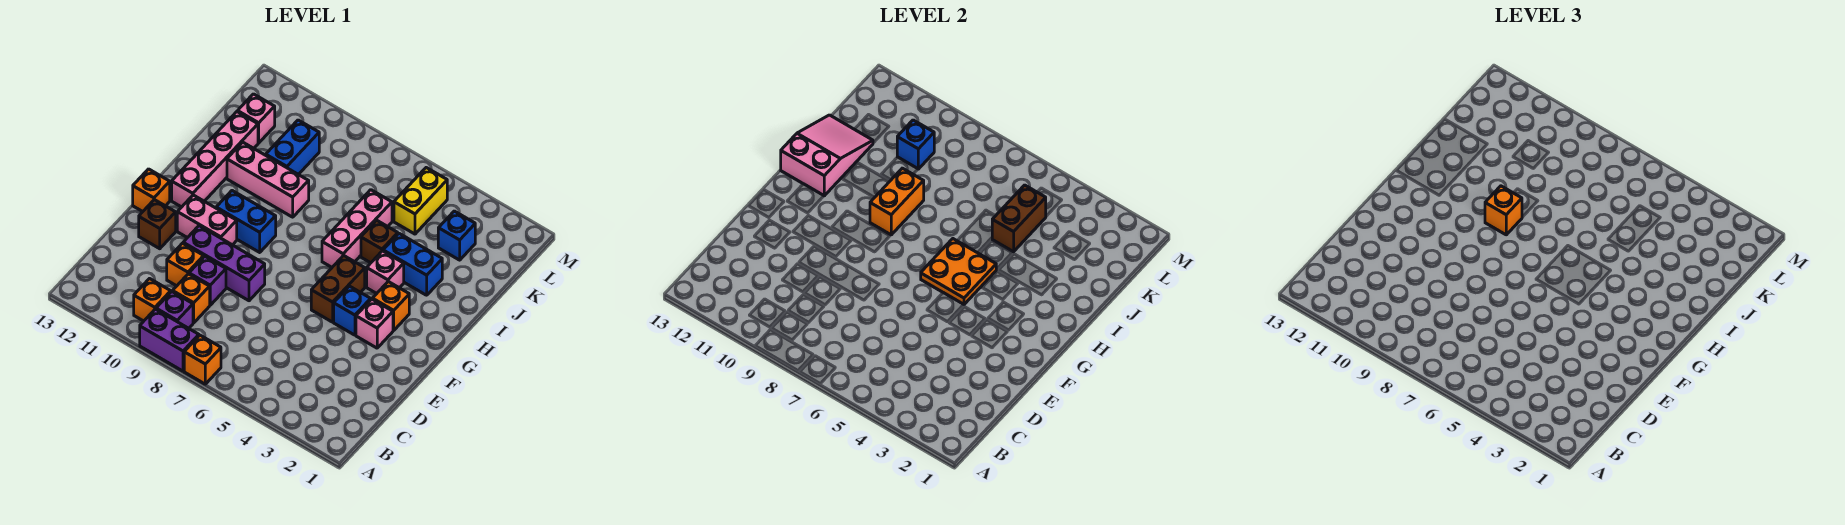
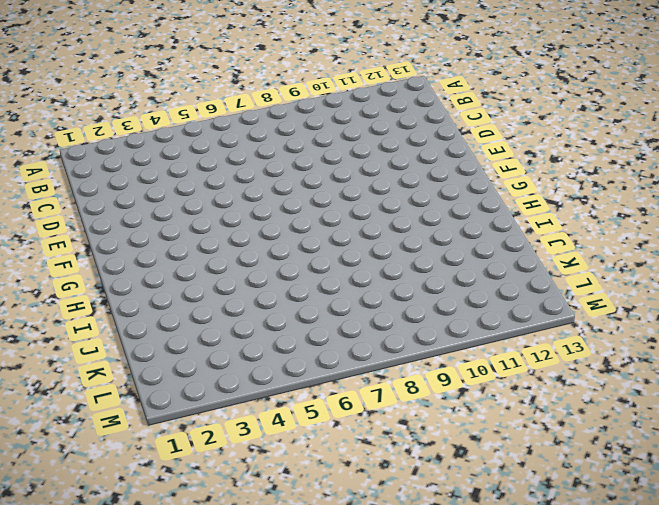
none -> orange 1x1 brick [184,335,221,384]
none -> purple 1x2 brick [140,309,199,371]
none -> purple 1x1 brick [156,292,193,328]
none -> orange 1x1 brick [134,279,171,321]

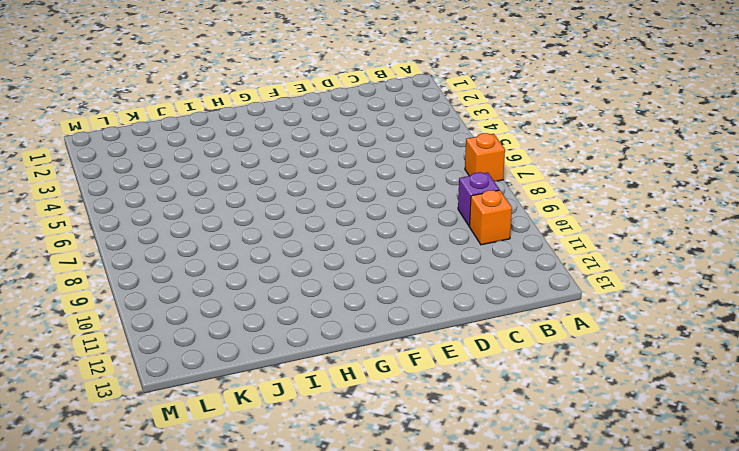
none -> purple 1x2 brick [140,309,199,371]
none -> orange 1x1 brick [173,274,210,323]
none -> purple 1x1 brick [189,256,226,305]
none -> orange 1x1 brick [167,243,204,286]

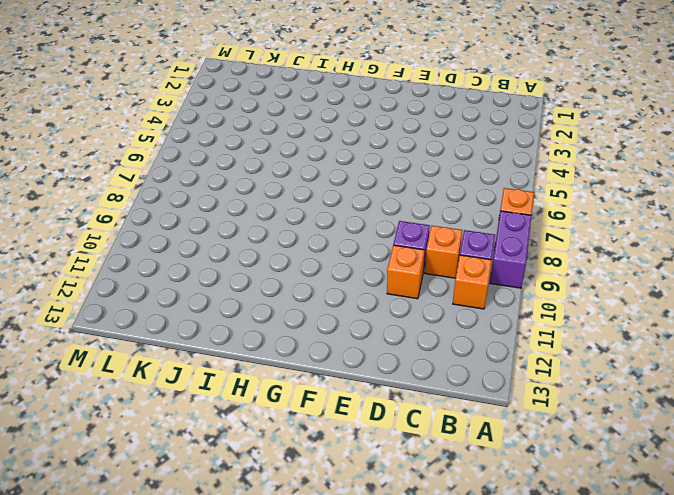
none -> purple 1x3 brick [183,226,265,301]
none -> brown 1x1 brick [139,200,176,249]
none -> pink 1x1 brick [356,299,393,348]
none -> blue 1x1 brick [334,286,371,335]

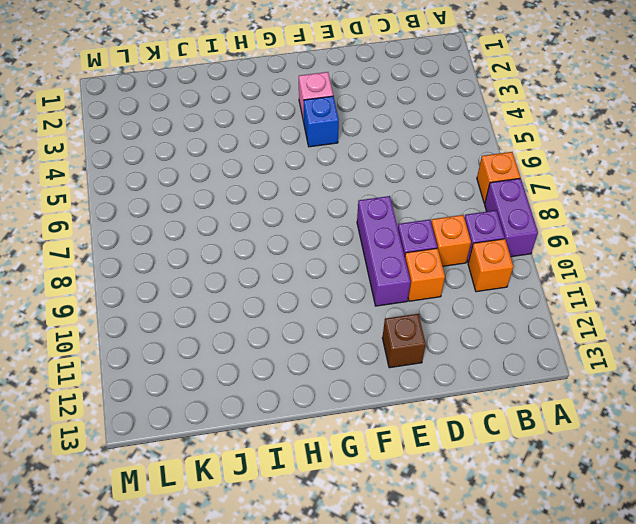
none -> brown 1x2 brick [311,255,365,322]
none -> pink 1x2 brick [177,195,237,245]
none -> orange 1x1 brick [133,169,170,212]
none -> orange 1x1 brick [372,282,409,330]

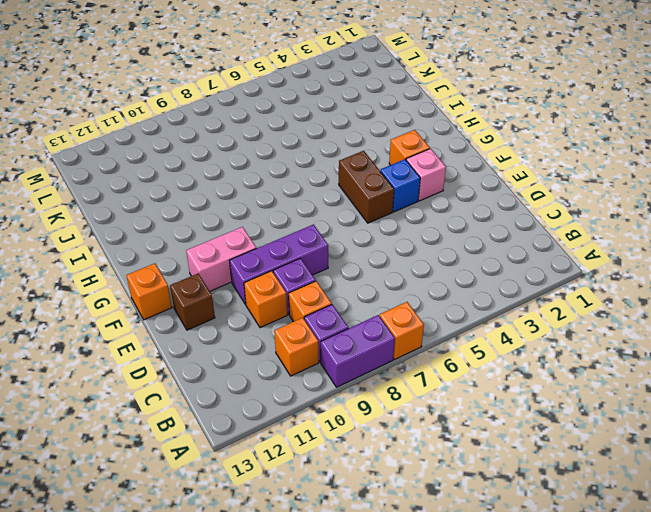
none -> blue 1x2 brick [216,191,276,252]
none -> pink 1x4 brick [172,112,258,207]
none -> pink 1x1 brick [367,251,404,294]
none -> pink 1x3 brick [322,190,392,267]

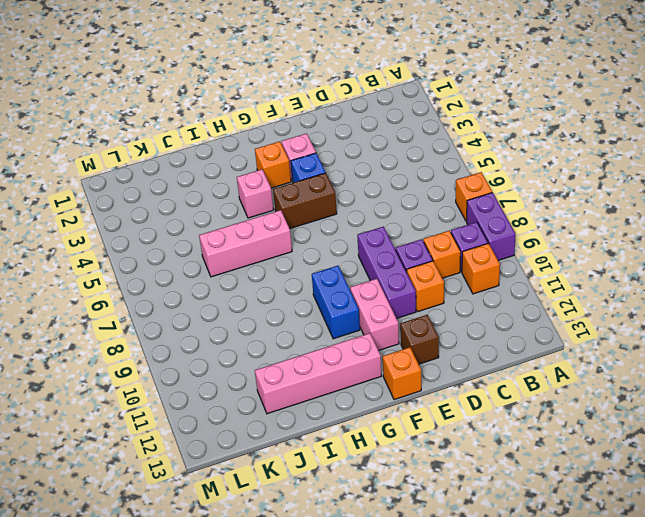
none -> blue 1x2 brick [383,234,442,295]
none -> brown 1x1 brick [361,220,398,263]
none -> pink 1x3 brick [227,142,309,217]
none -> blue 1x2 brick [266,120,319,175]

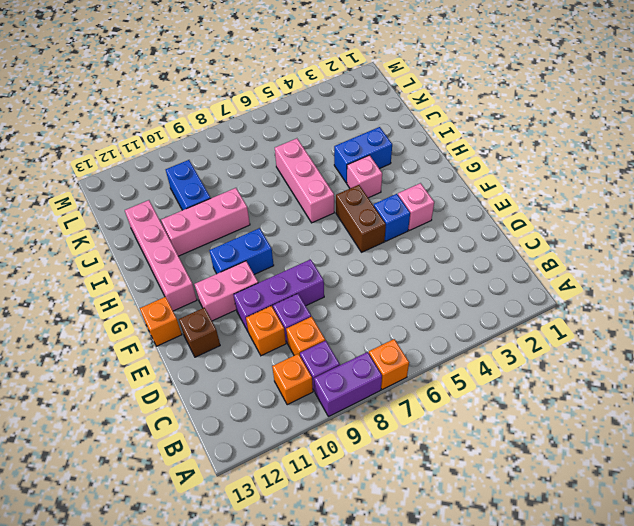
none -> orange 1x1 brick [372,282,409,330]
none -> brown 1x1 brick [361,220,398,263]
none -> blue 1x1 brick [438,211,475,260]
none -> yellow 1x2 brick [394,168,447,234]

